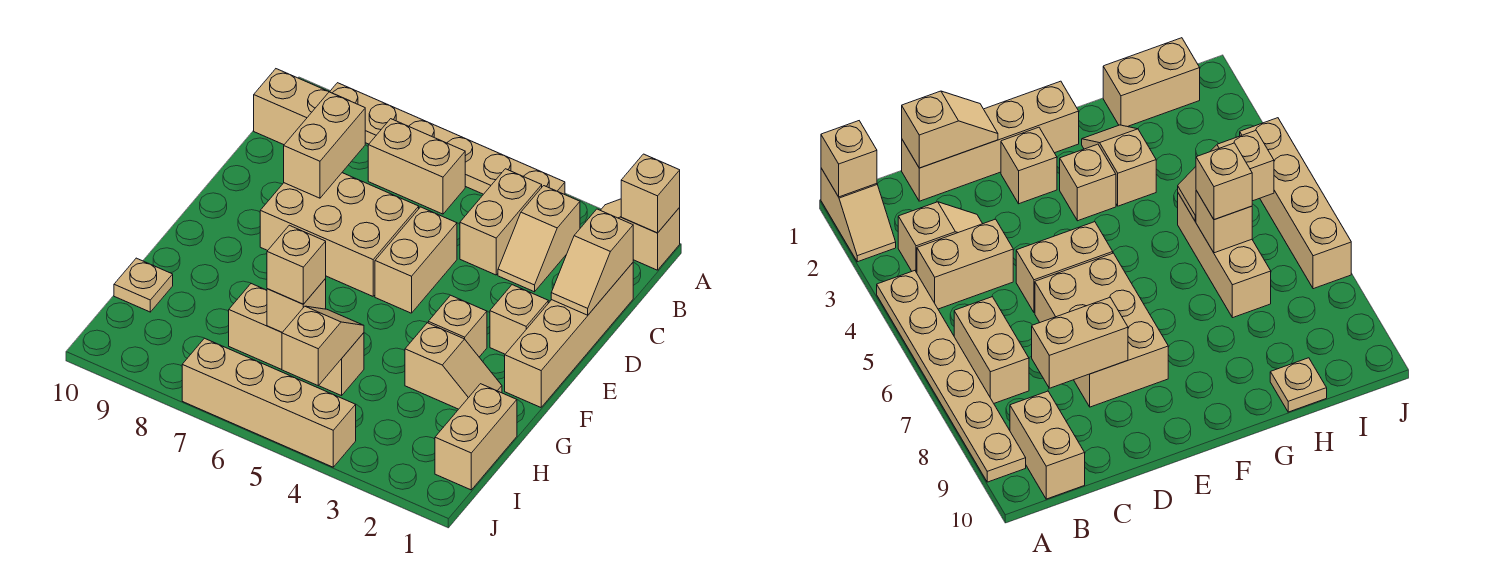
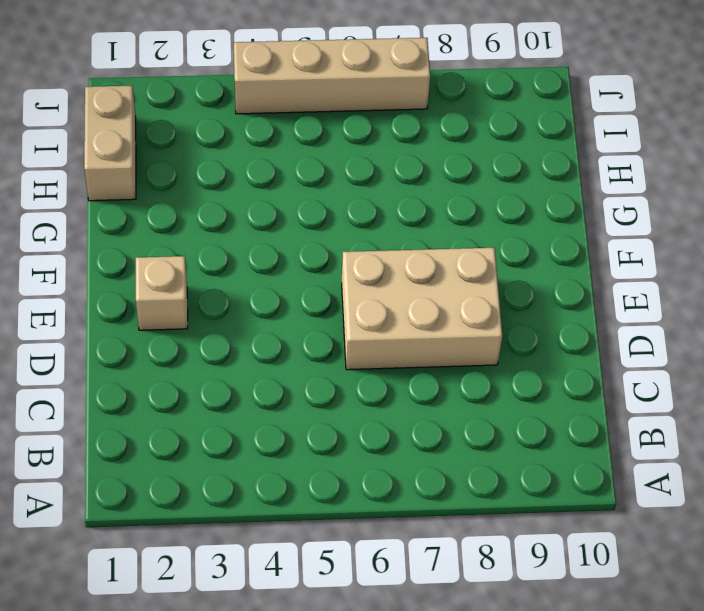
none -> tan 1x2 slope [601,199,680,270]
none -> tan 1x6 plate [330,83,565,195]
none -> tan 1x2 slope [498,186,580,292]

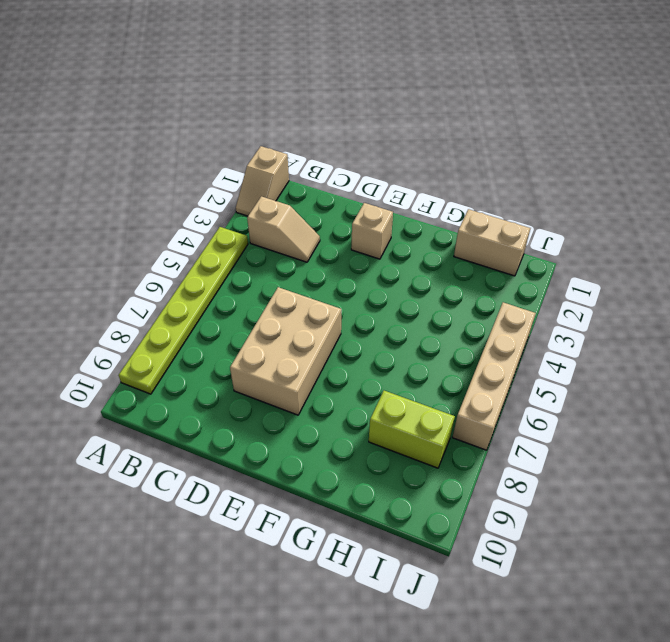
lime 1x6 plate [119,227,248,394] -> tan 1x6 plate [330,83,565,195]
lime 1x2 brick [369,391,455,468] -> none
none -> tan 1x2 brick [460,169,542,275]
none -> tan 1x2 brick [368,119,465,214]
none -> tan 1x2 brick [254,69,329,145]

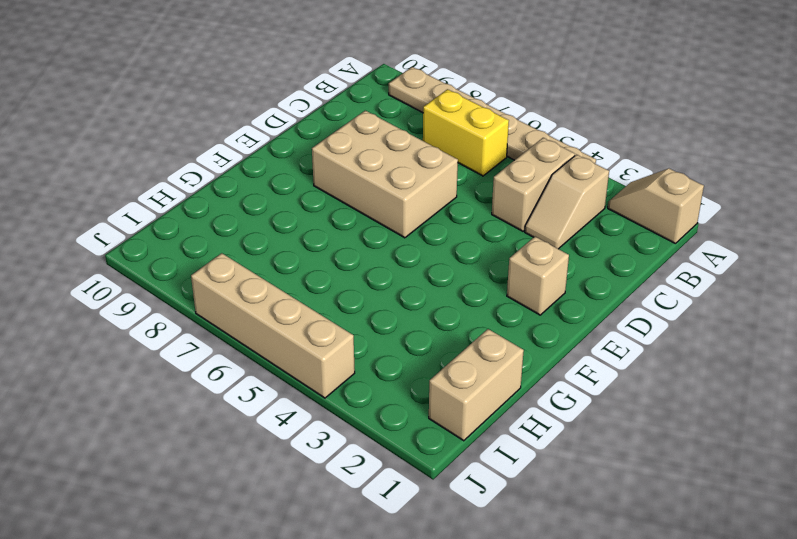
yellow 1x2 brick [423,89,509,176] -> tan 1x2 brick [368,119,465,214]
none -> tan 1x2 brick [254,69,329,145]
none -> tan 1x4 brick [505,263,633,407]
none -> tan 1x2 brick [375,207,457,313]

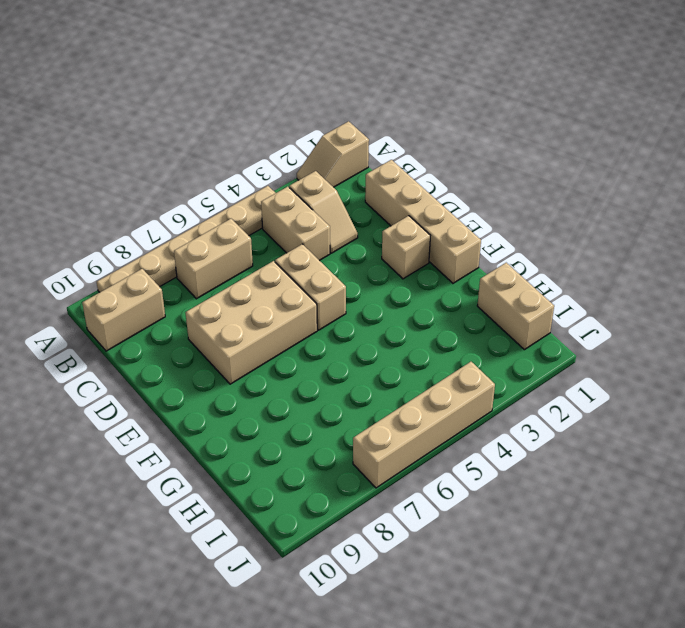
none -> tan 1x1 brick [428,295,487,357]
none -> tan 1x2 slope [405,323,502,409]
none -> tan 1x3 brick [229,284,364,396]

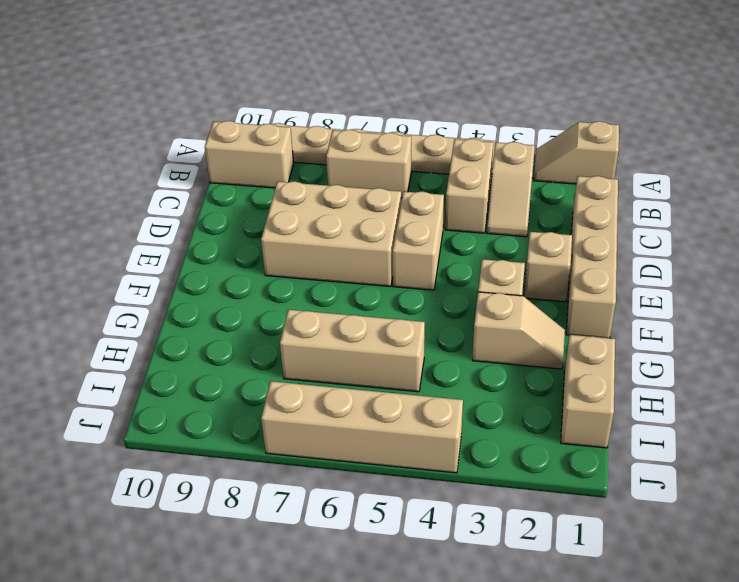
none -> tan 1x1 plate [114,258,173,312]
none -> tan 1x1 brick [621,154,680,233]
none -> tan 1x2 slope [551,209,633,315]

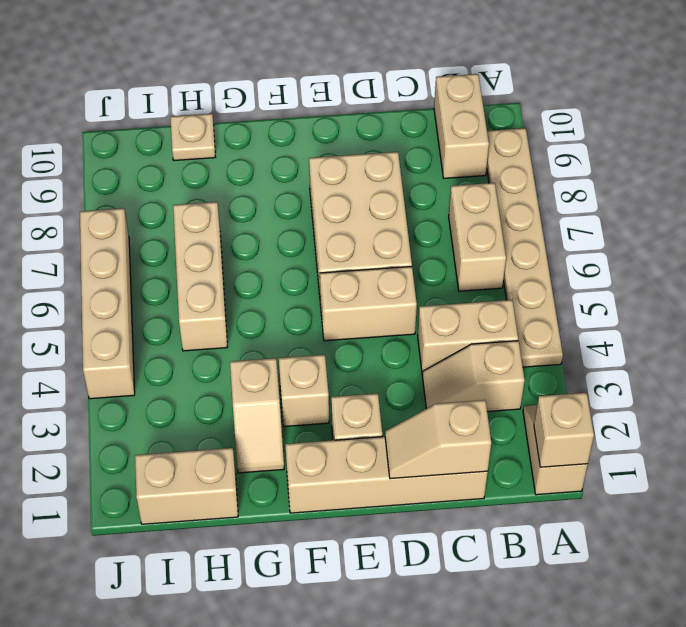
none -> tan 1x2 brick [284,92,365,198]
none -> tan 1x2 slope [282,306,364,386]
none -> tan 1x1 brick [267,279,326,332]

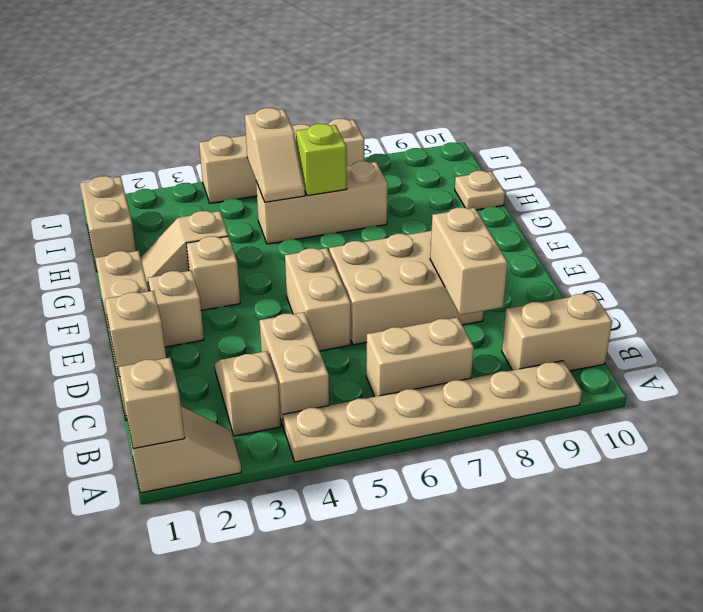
lime 1x1 brick [296,124,347,196] -> tan 1x1 brick [267,279,326,332]
none -> tan 1x1 brick [267,225,326,304]

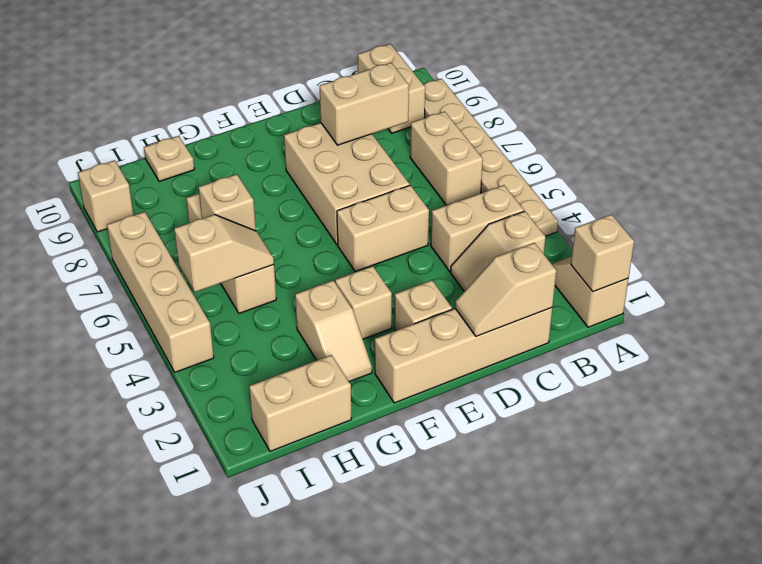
tan 1x1 brick [78,160,133,232] -> tan 1x1 brick moved to [267,225,326,304]

